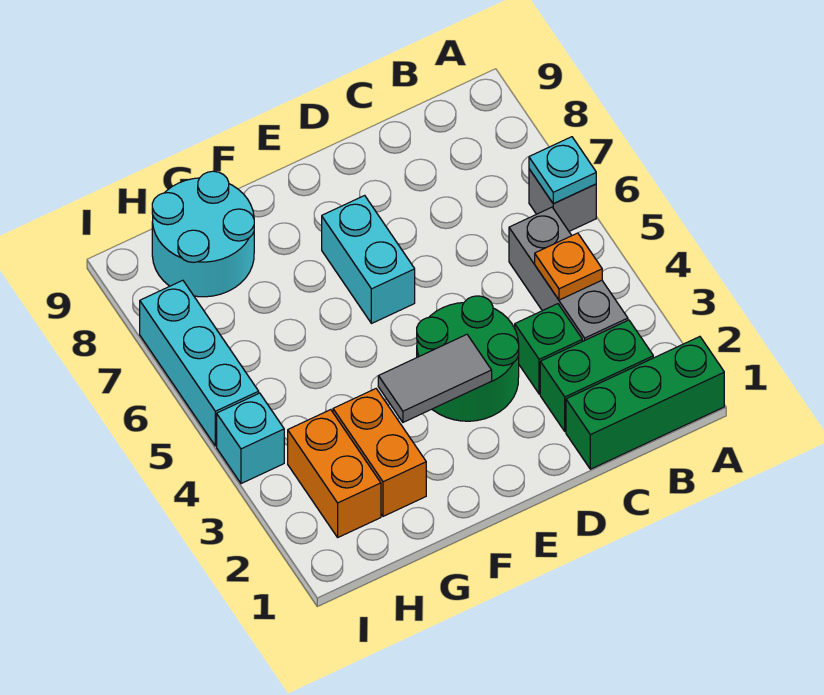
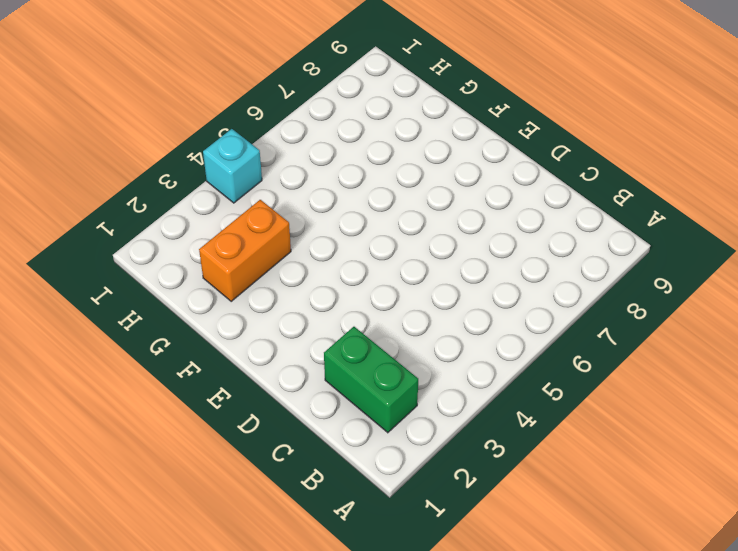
none -> green 1x3 brick [566,337,724,469]
none -> grey 1x1 brick [529,169,596,231]
none -> grey 1x3 brick [509,207,628,341]

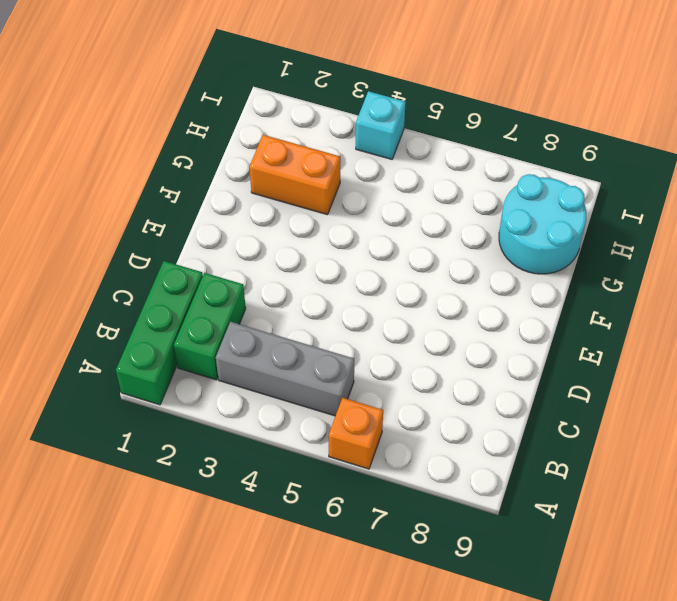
orange 1x1 brick [329,398,383,469] -> grey 1x1 brick [529,169,596,231]
none -> green 1x1 brick [515,304,582,394]
none -> green 2x2 round brick [417,296,519,421]
none -> cyan 1x2 brick [322,195,415,324]

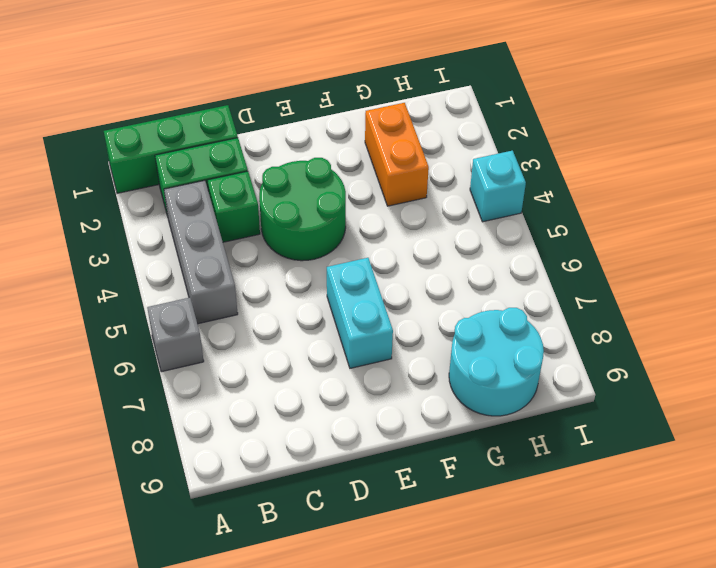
none -> orange 1x2 brick [288,410,381,537]
none -> cyan 1x3 brick [140,280,259,446]
none -> cyan 1x1 plate [529,137,596,204]

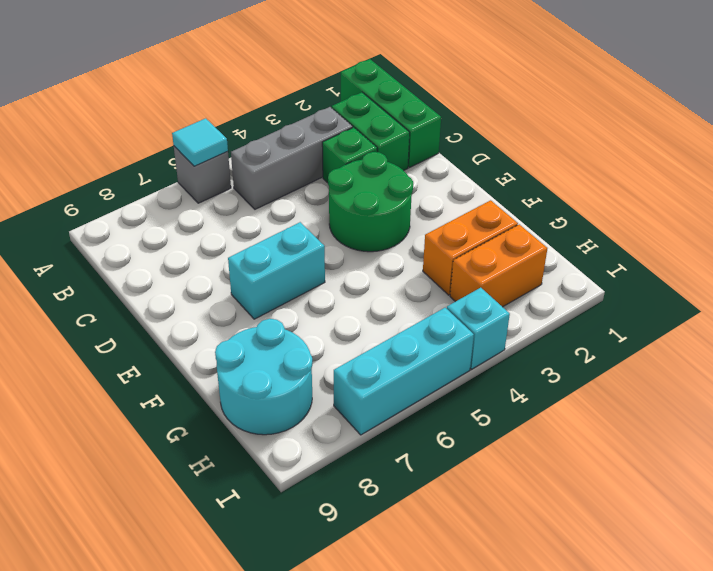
cyan 1x1 tile [172,118,228,166] -> cyan 1x1 plate [529,137,596,204]
none -> orange 1x1 plate [535,233,602,300]
none -> grey 1x2 tile [378,334,492,422]

